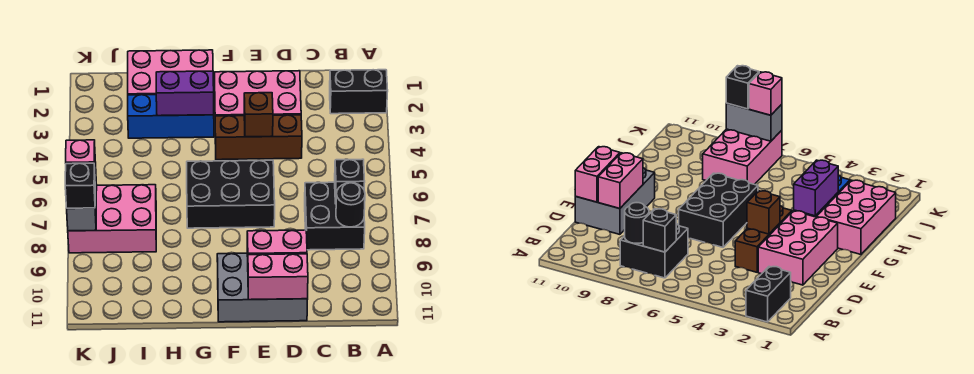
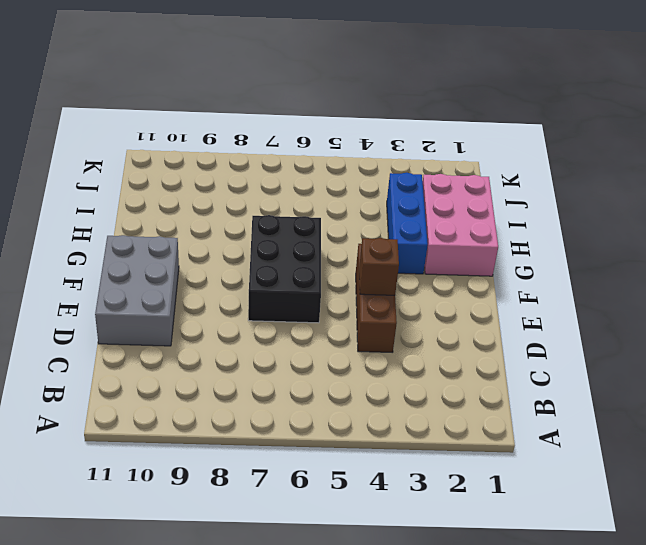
none -> black 1x2 brick [330,70,388,114]
none -> black 2x2 brick [305,182,365,250]
none -> pink 2x3 brick [215,71,301,116]

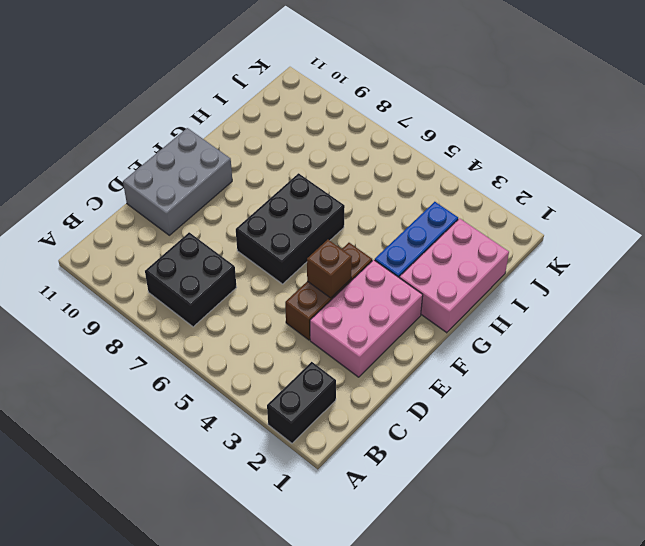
none -> pink 2x3 brick [68,185,156,253]
none -> black 1x1 brick [335,159,365,204]
none -> black 1x1 round brick [336,183,365,227]

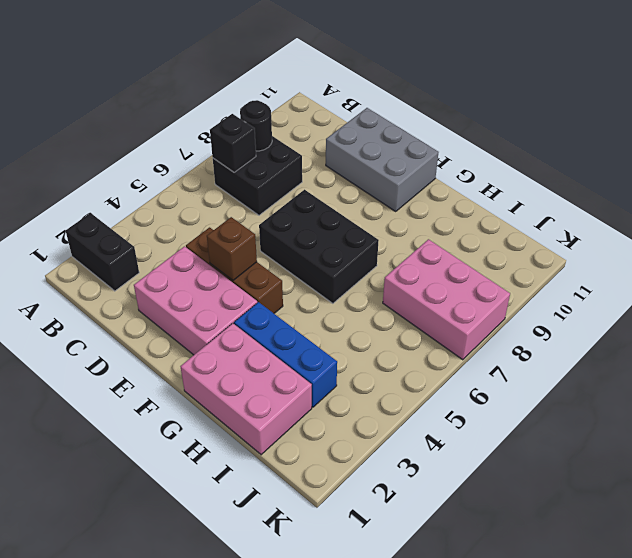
none -> pink 1x2 brick [247,230,307,257]
none -> pink 1x2 brick [248,254,308,300]
none -> purple 1x2 brick [156,71,214,116]

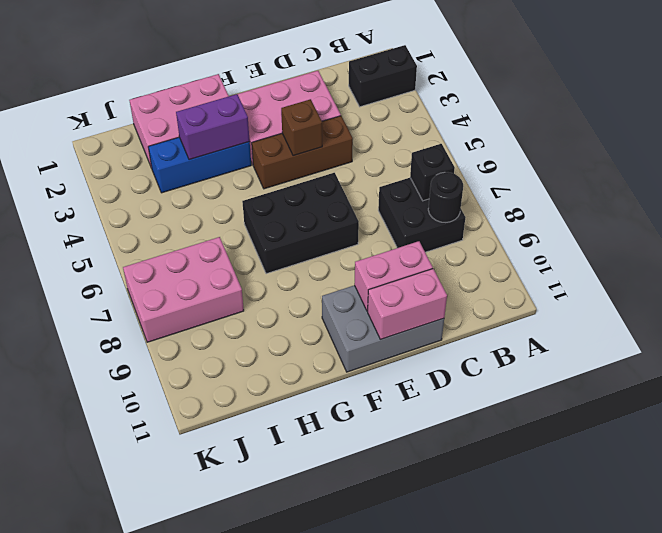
none -> grey 1x2 brick [67,168,97,231]
none -> pink 1x1 brick [66,140,96,168]
none -> black 1x1 brick [65,163,95,208]

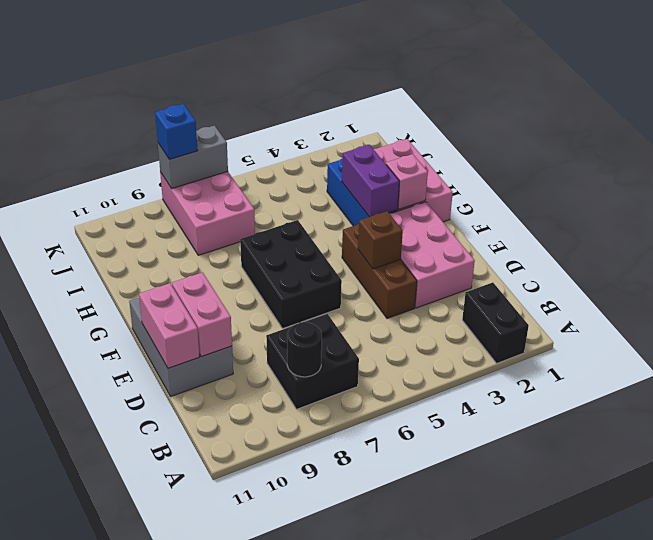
pink 1x1 brick [386,154,428,209] -> pink 1x1 brick moved to [66,140,96,168]
blue 1x1 brick [155,104,198,159] -> black 1x1 brick [65,163,95,208]
none -> black 1x1 brick [335,159,365,204]

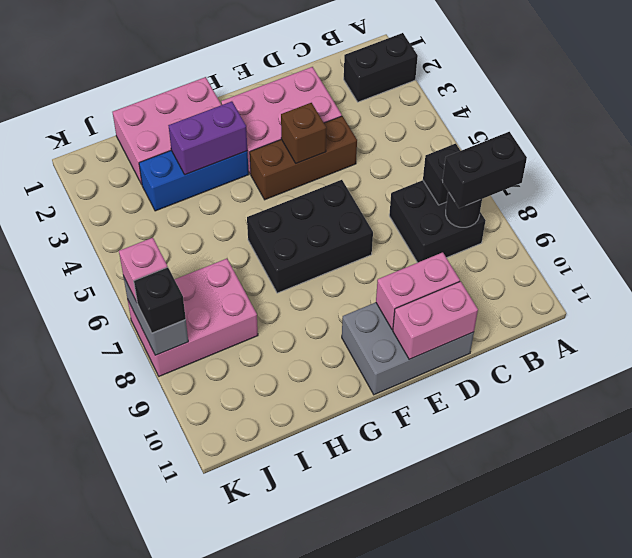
black 1x2 brick [443,132,527,208] -> none

